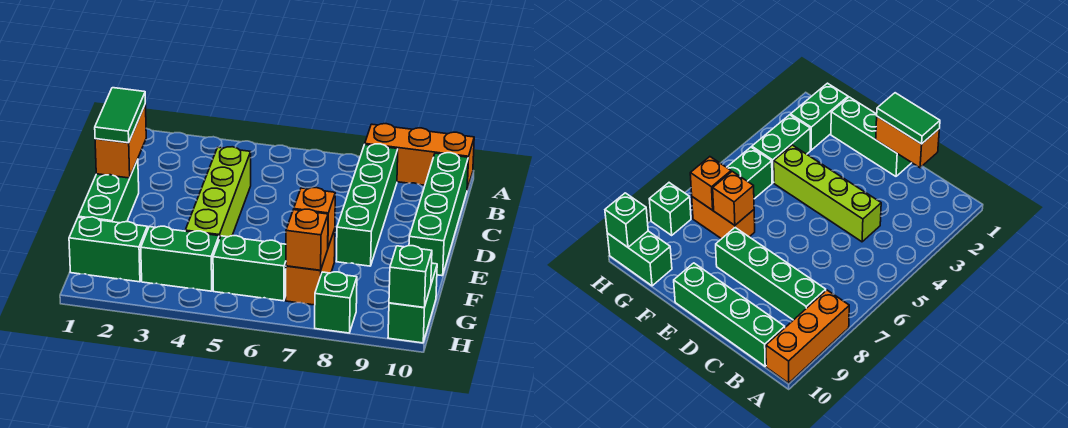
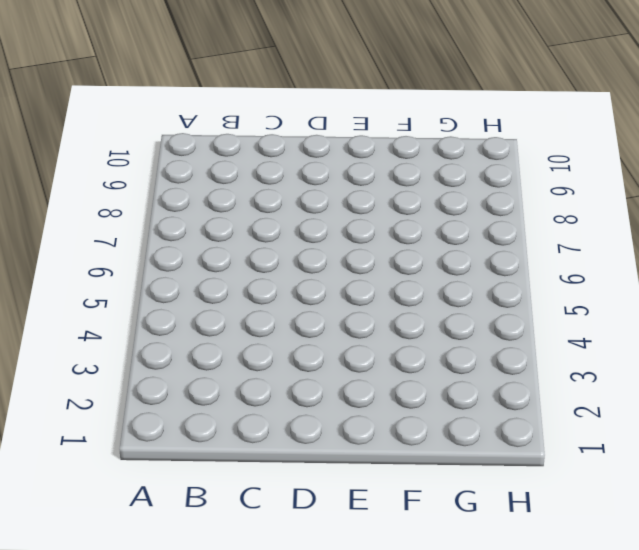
none -> orange 1x3 brick [365,124,474,190]
none -> green 1x4 brick [336,144,398,266]
none -> green 1x4 brick [409,153,468,276]

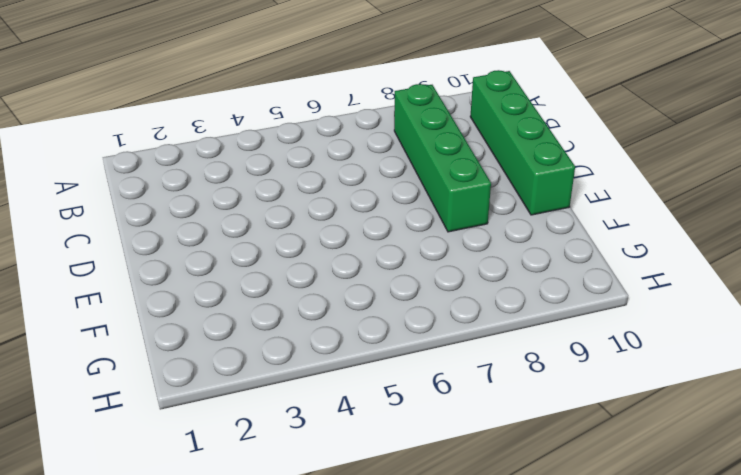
none -> orange 1x3 brick [365,124,474,190]
none -> lime 1x4 brick [185,147,251,239]
none -> green 1x3 brick [78,159,139,223]

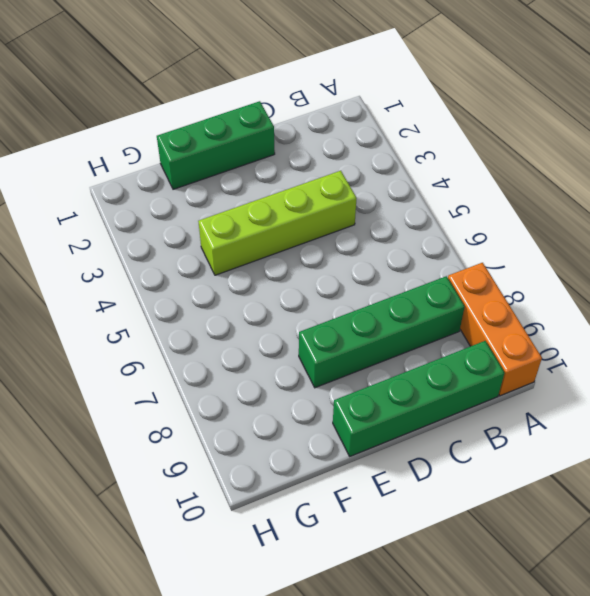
none -> orange 1x2 brick [286,229,335,305]
none -> green 1x2 brick [69,217,148,282]
none -> green 1x2 brick [141,226,219,291]

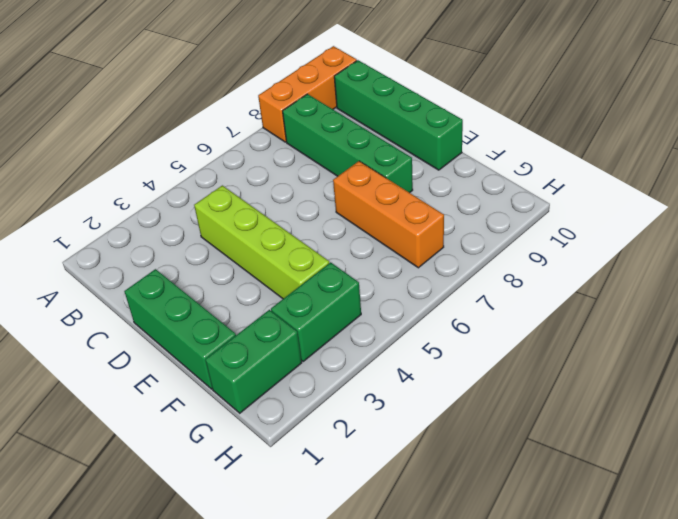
orange 1x3 brick [333,161,444,268] -> orange 1x2 brick [286,229,335,305]
none -> green 1x2 brick [213,236,286,301]
none -> green 1x2 brick [388,263,437,343]
none -> green 1x1 brick [315,272,357,333]

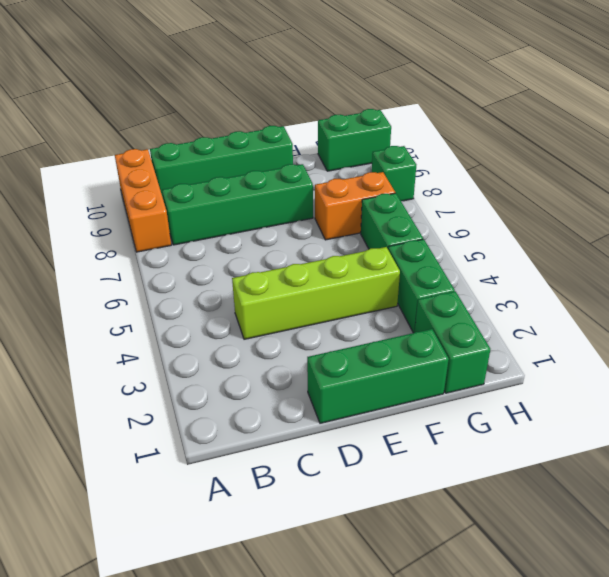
none -> orange 1x2 brick [95,104,146,178]
none -> orange 1x1 brick [294,188,335,247]
none -> orange 1x1 brick [286,209,328,270]

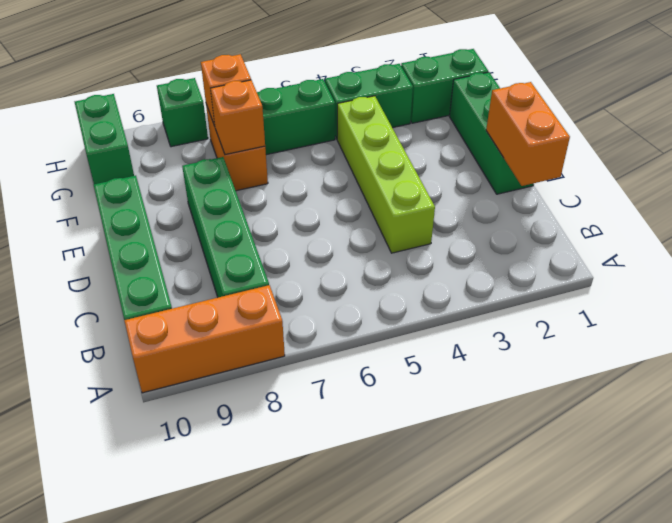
none -> green 1x1 brick [389,246,432,307]
none -> green 1x2 tile [95,88,145,143]

